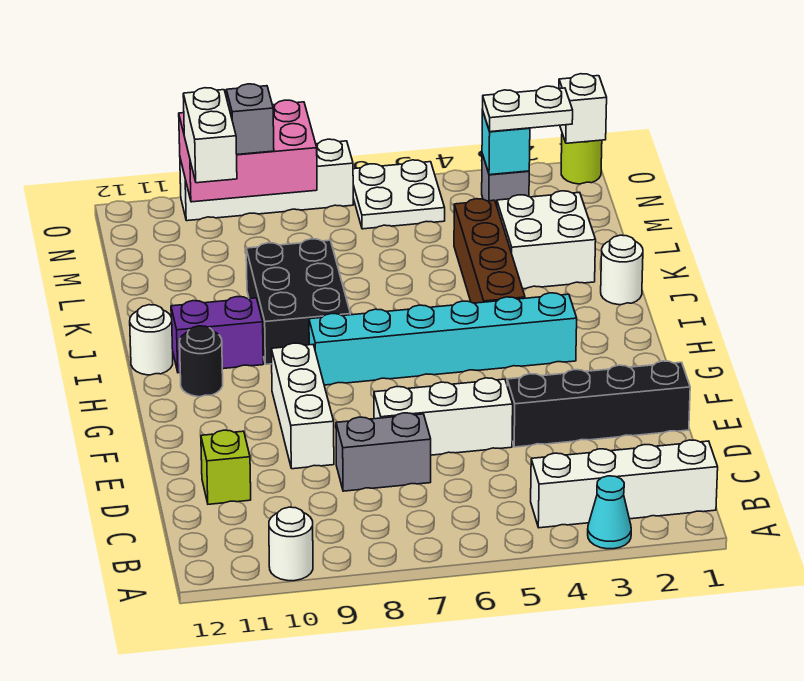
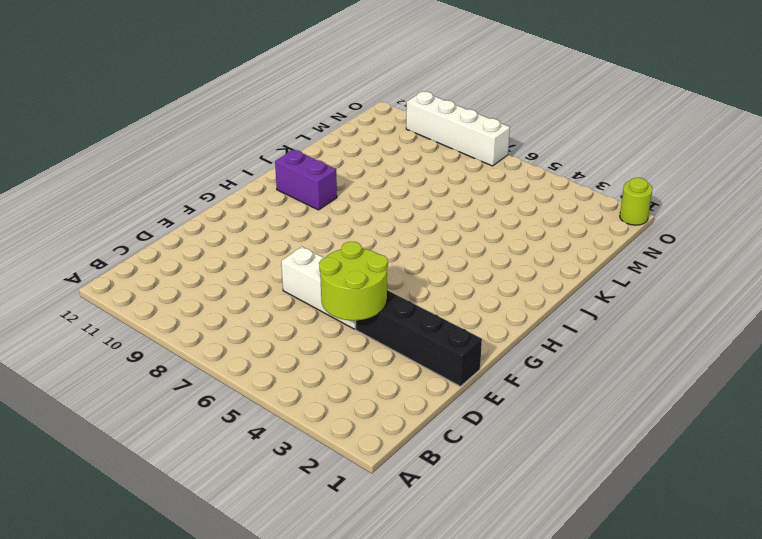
lime 2x2 round brick [319,242,388,320] -> none
none -> cyan 1x1 cone [588,476,631,549]
none -> white 1x1 round brick [269,507,313,581]
none -> white 1x4 brick [531,440,718,528]

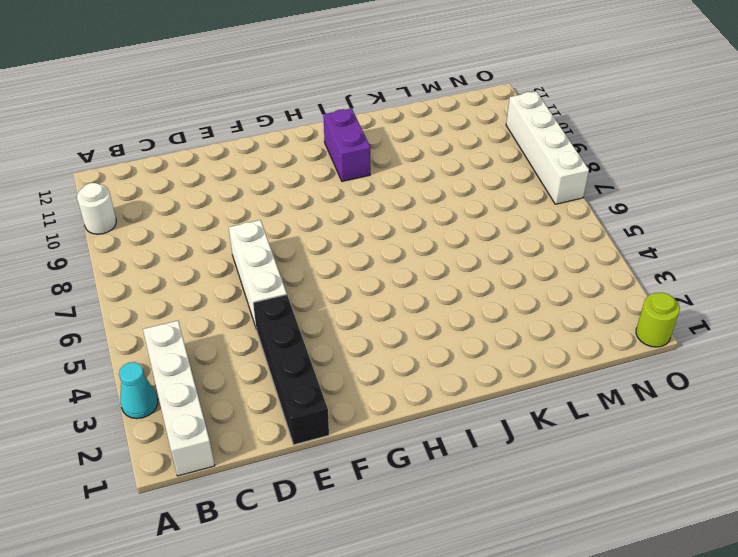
none -> grey 1x2 brick [336,413,431,491]
none -> lime 1x1 brick [201,430,251,504]
none -> white 1x3 brick [271,343,334,469]

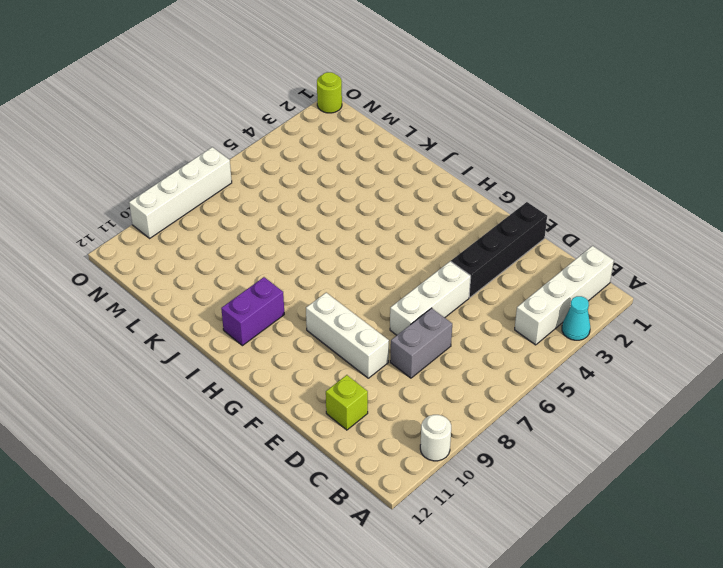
none -> cyan 1x6 brick [309,293,577,385]
none -> black 1x1 round brick [180,326,223,397]
none -> brown 1x4 brick [454,199,525,303]

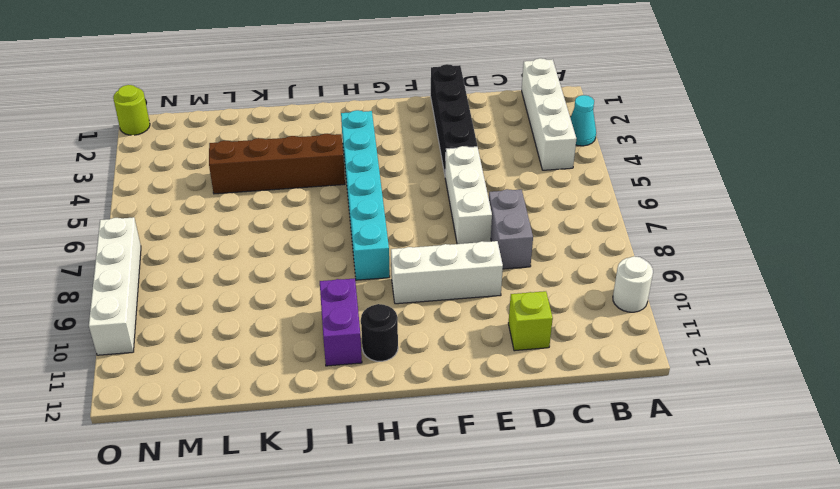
none -> black 2x3 brick [246,239,350,364]
none -> white 1x1 round brick [130,305,173,375]
none -> white 1x1 round brick [601,235,643,305]

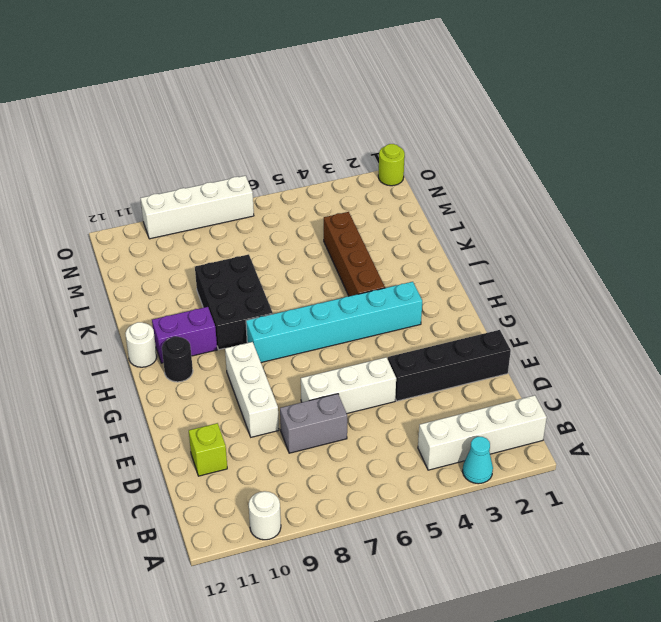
none -> white 1x1 round brick [601,235,643,305]
none -> white 2x2 brick [497,191,596,289]
none -> grey 1x1 brick [482,154,529,205]

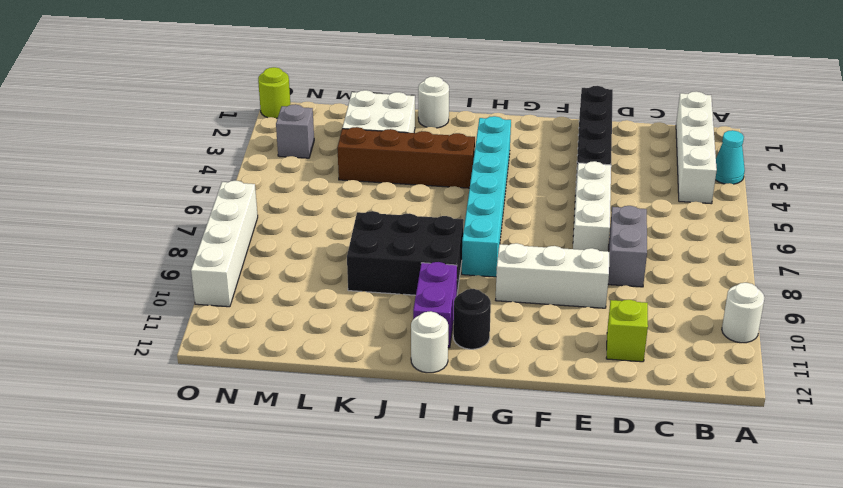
none -> white 2x2 plate [353,160,445,229]
none -> cyan 1x1 brick [482,110,530,175]
none -> pink 2x3 brick [179,100,317,202]

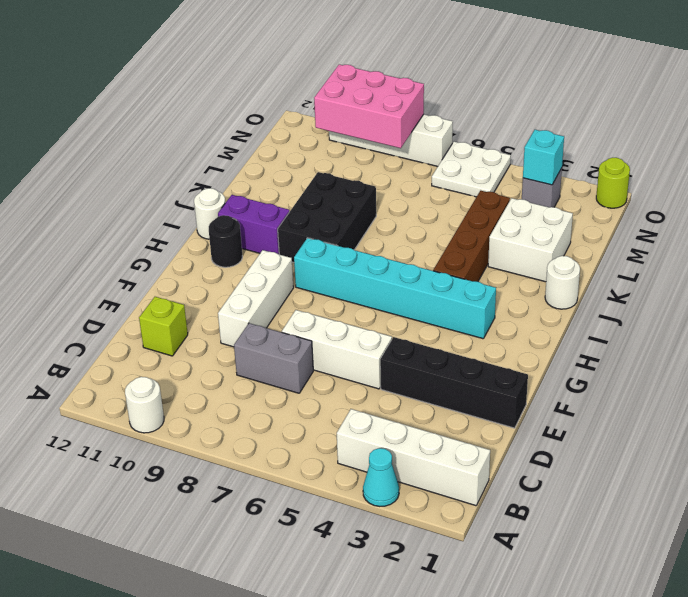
none -> white 1x1 brick [559,74,607,143]
none -> white 1x2 brick [183,88,237,183]
none -> white 1x2 plate [483,86,573,132]

